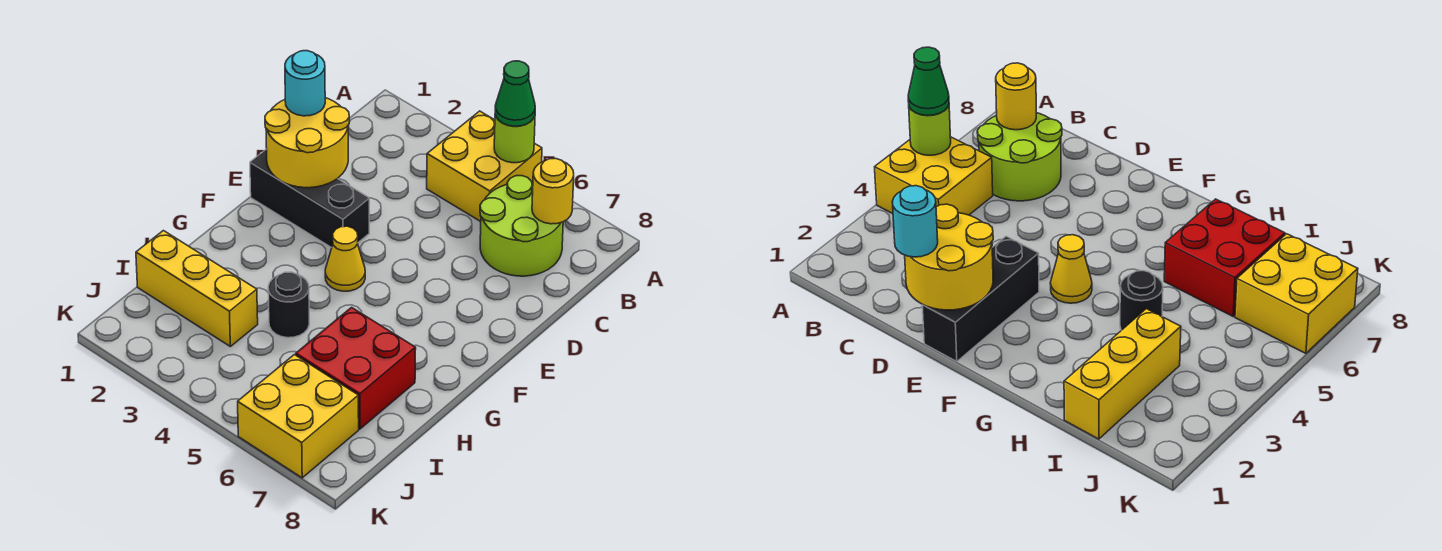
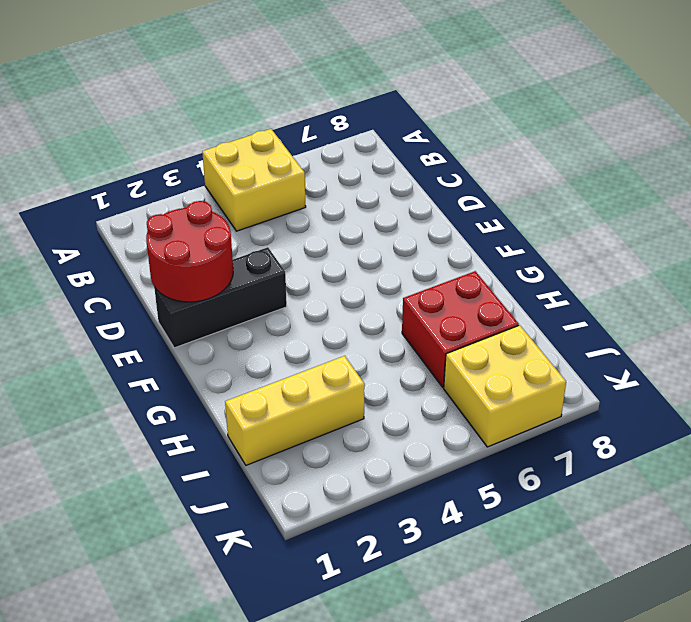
red 2x2 round brick [146,201,233,302] -> yellow 2x2 round brick [265,98,349,188]
none -> lime 2x2 round brick [480,176,563,276]
none -> yellow 1x1 cone [325,226,365,291]
none -> black 1x1 round brick [268,272,309,338]

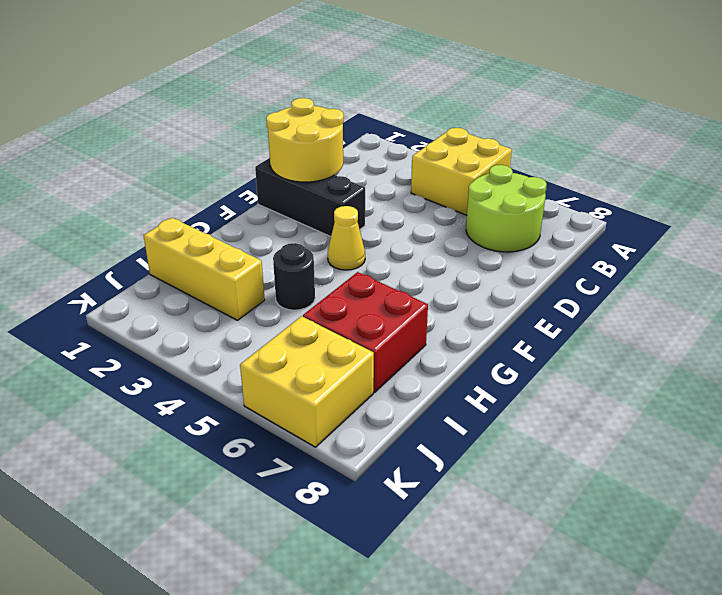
none -> lime 1x1 round brick [494,114,535,163]
none -> yellow 1x1 round brick [532,158,574,224]
none -> green 1x1 cone [495,61,535,126]

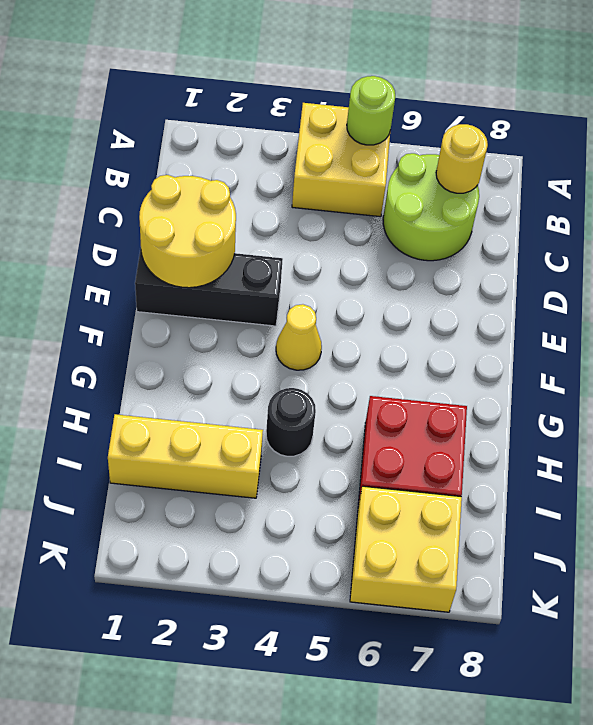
none -> green 1x1 cone [495,61,535,126]
none -> cyan 1x1 round brick [285,51,325,116]

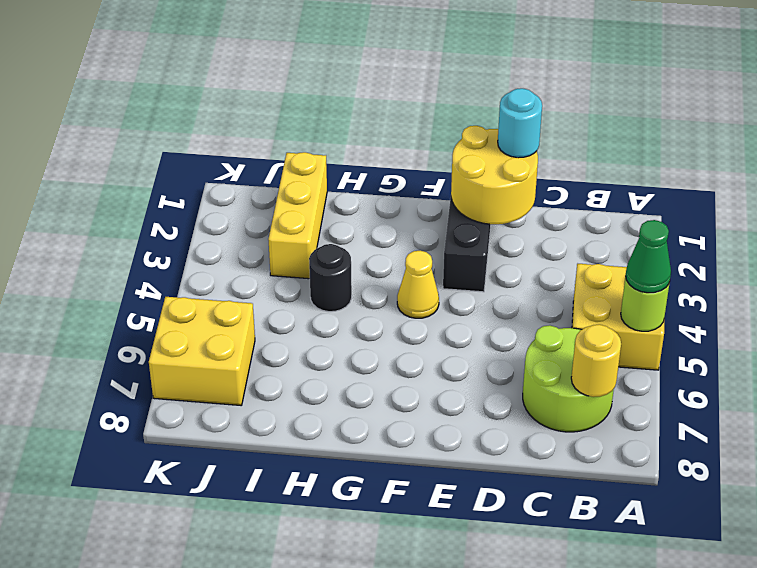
none -> red 2x2 brick [296,307,416,429]

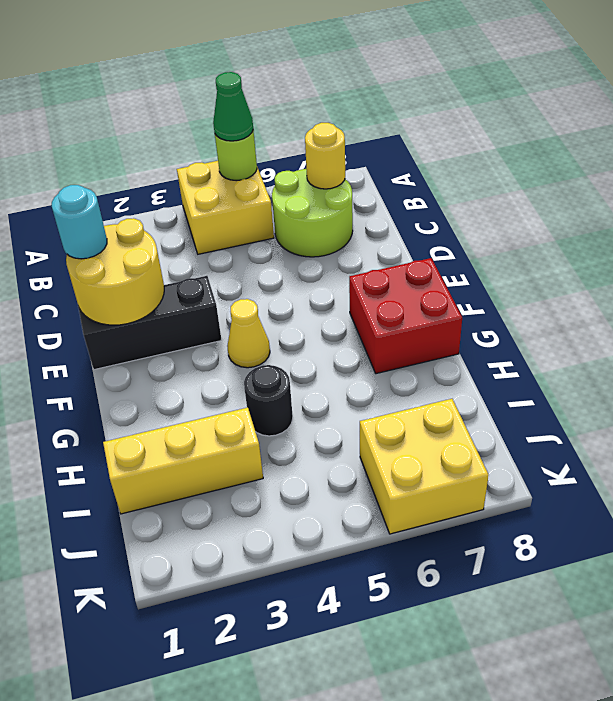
red 2x2 brick [349,258,462,374] -> red 2x2 brick moved to [296,307,416,429]

